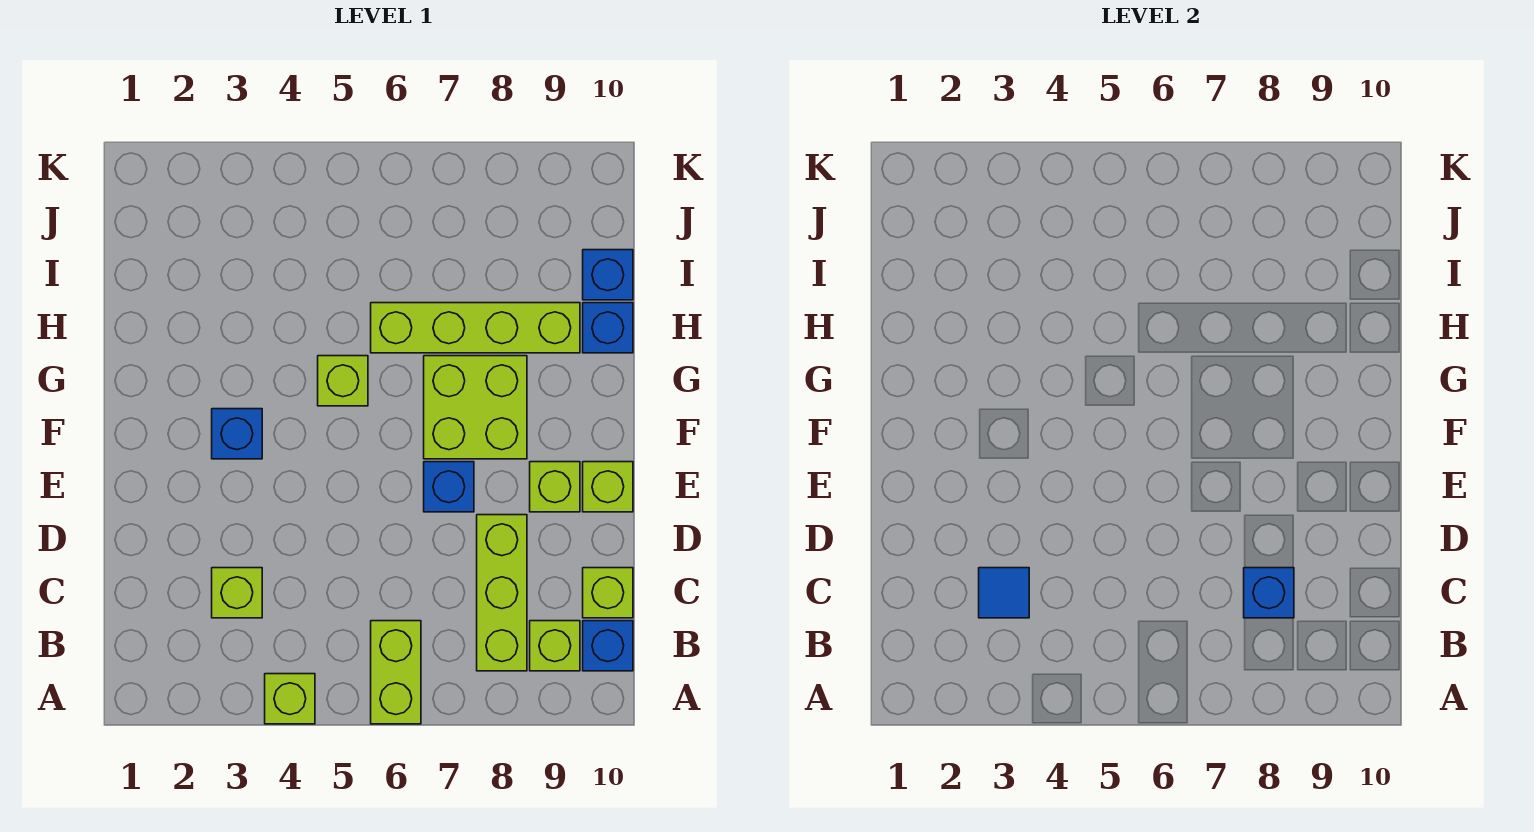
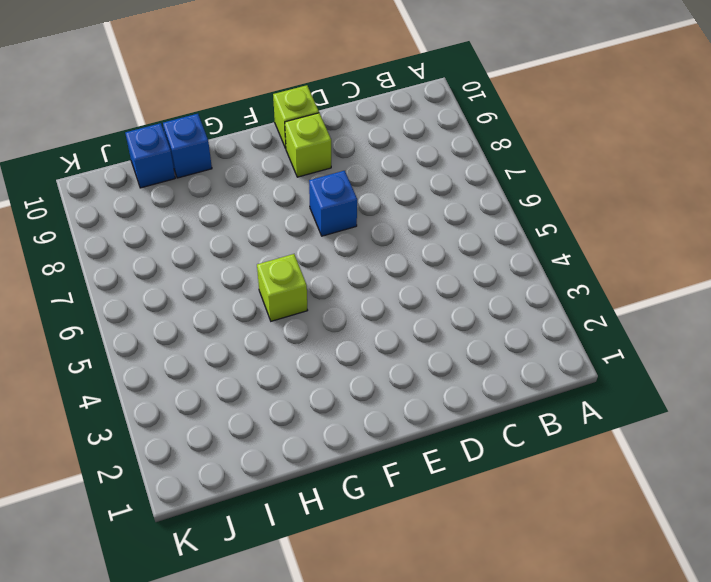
none -> lime 1x1 brick [265,674,315,724]
none -> lime 1x2 brick [371,621,421,724]
none -> lime 1x3 brick [477,515,527,671]

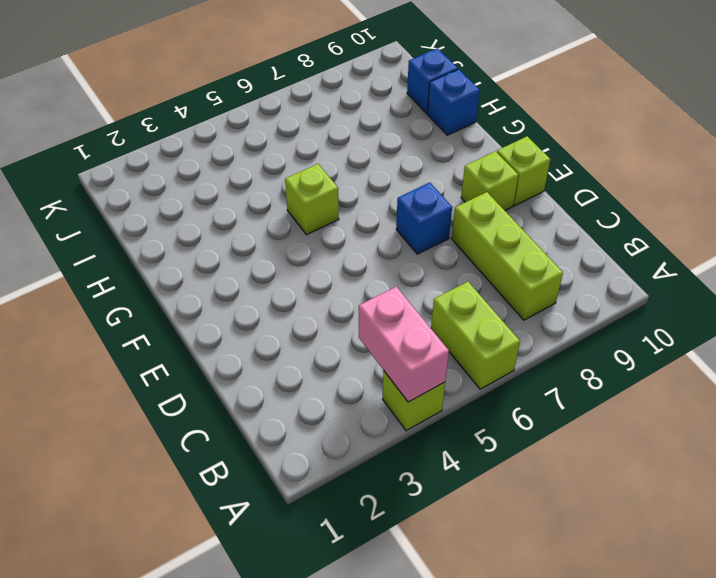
pink 1x2 brick [359,286,449,402] -> none
none -> lime 1x1 brick [530,621,580,671]
none -> blue 1x1 brick [583,621,633,671]
none -> lime 1x1 brick [212,568,262,618]

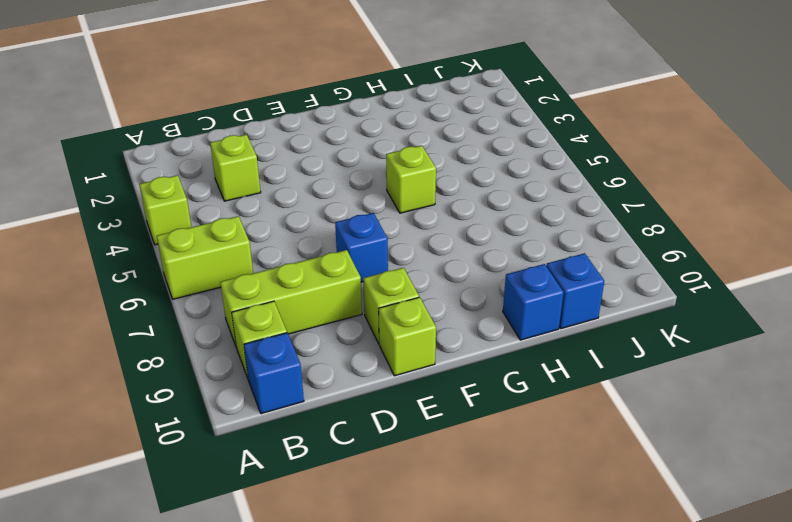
none -> lime 1x1 brick [583,568,633,618]
none -> blue 1x1 brick [212,409,262,459]
none -> lime 2x2 brick [424,356,527,459]

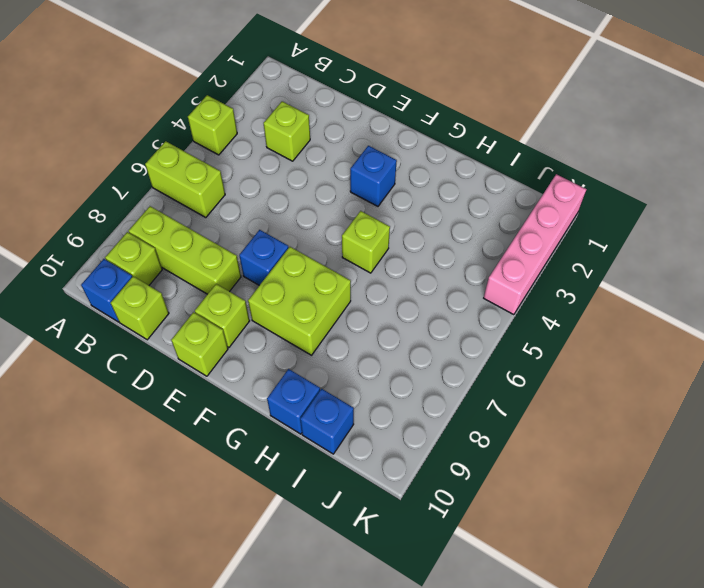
pink 1x4 brick [484,174,587,315] -> none
none -> lime 1x4 brick [371,303,580,353]
none -> blue 1x1 tile [979,568,1029,618]
none -> blue 1x1 brick [1244,568,1294,618]

